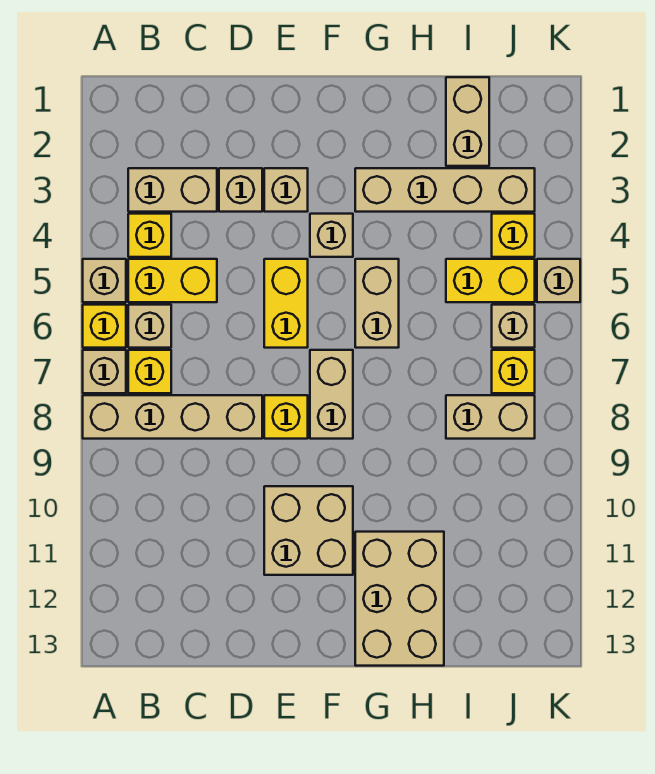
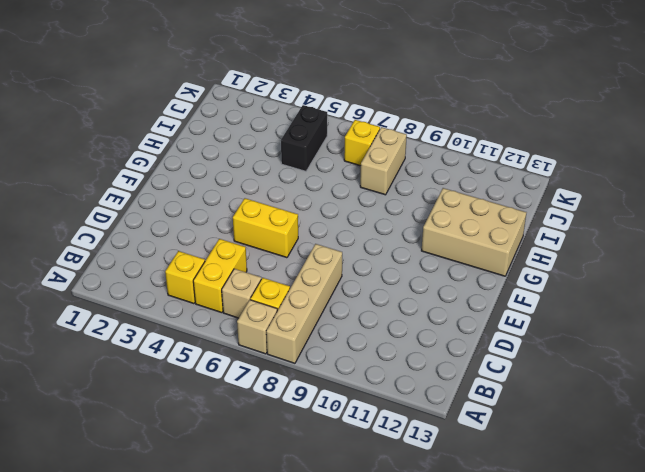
black 1x2 brick [281,105,327,171] -> yellow 1x2 brick [446,259,535,302]
none -> tan 1x1 brick [83,259,126,302]
none -> yellow 1x1 brick [83,305,126,348]
none -> tan 1x2 brick [128,168,217,212]

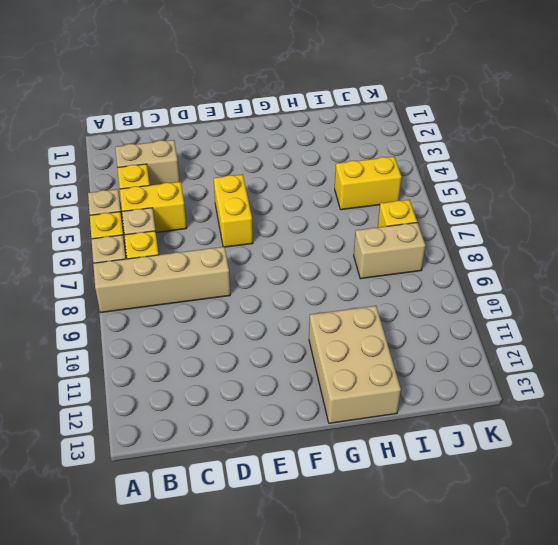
none -> tan 1x1 brick [219,168,262,212]
none -> tan 1x1 brick [264,168,308,212]
none -> yellow 1x1 brick [264,395,308,439]

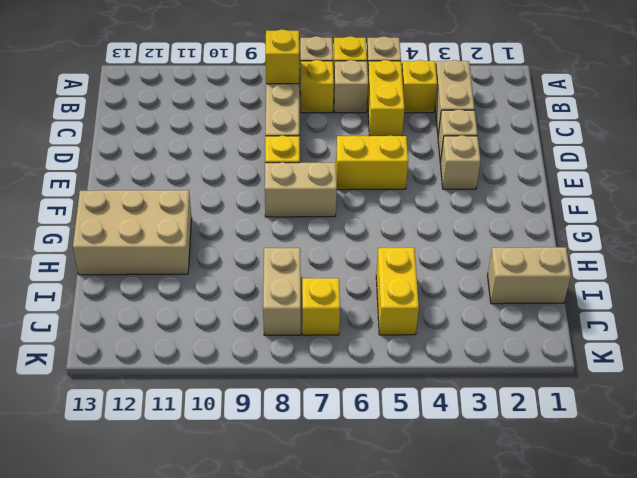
yellow 1x1 brick [266,29,299,84] -> yellow 1x1 brick moved to [492,214,535,257]
none -> tan 2x2 brick [264,486,353,575]
none -> tan 1x1 brick [310,214,353,257]
none -> tan 1x4 brick [355,168,535,212]

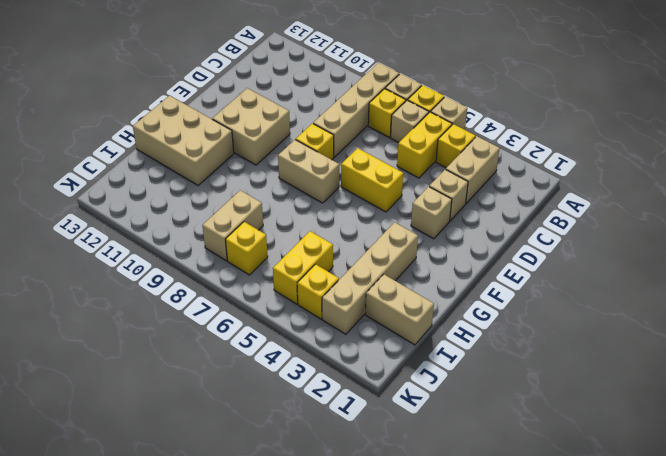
none -> tan 1x1 brick [310,214,353,257]
none -> tan 1x2 brick [355,259,399,348]
none -> tan 1x1 brick [492,305,535,348]

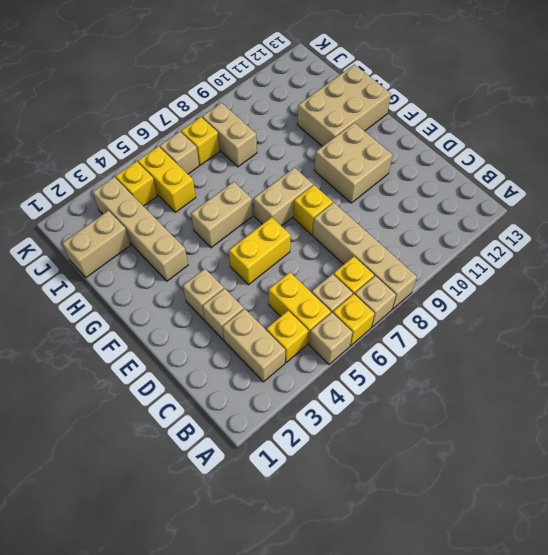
none -> tan 1x1 brick [310,214,353,257]
none -> tan 1x1 brick [537,259,580,302]

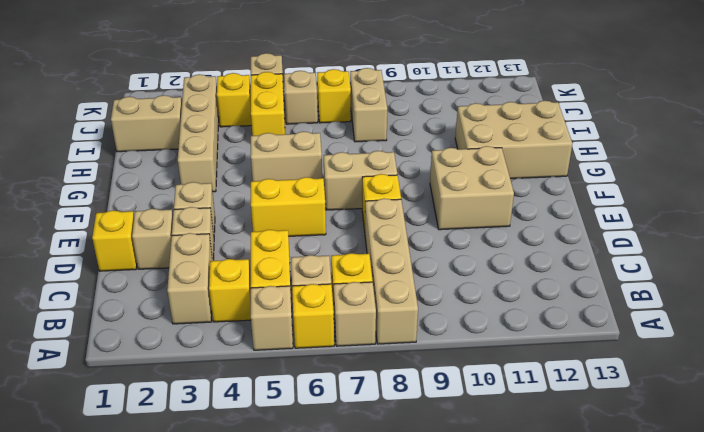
yellow 1x1 brick [92,210,137,271] -> none
tan 1x1 brick [132,209,173,269] -> tan 1x1 brick moved to [310,214,353,257]

